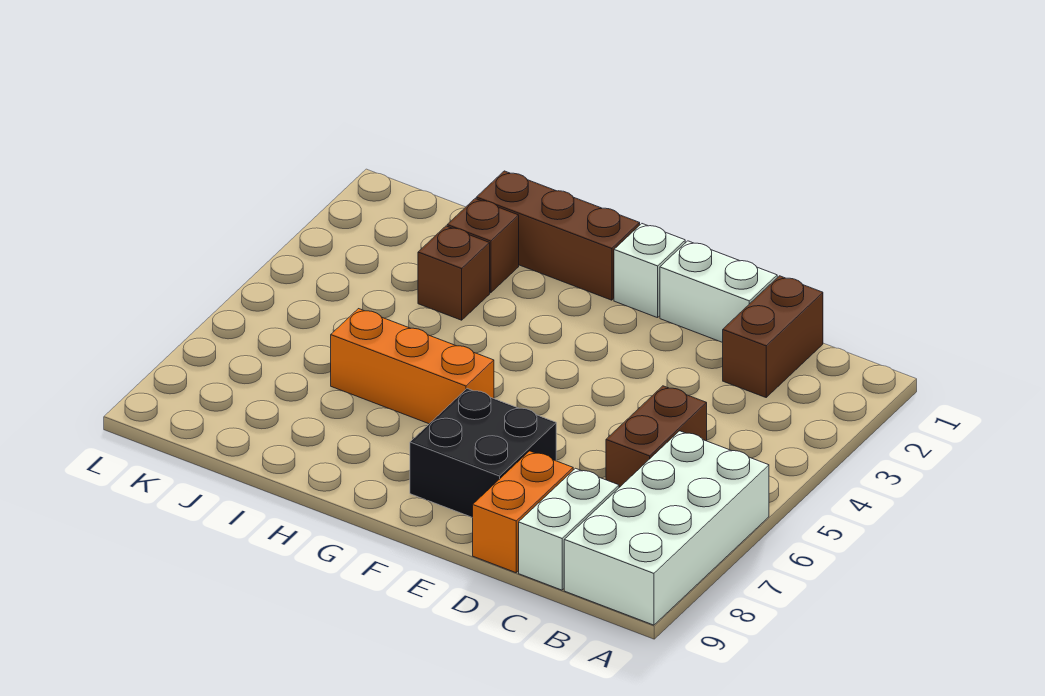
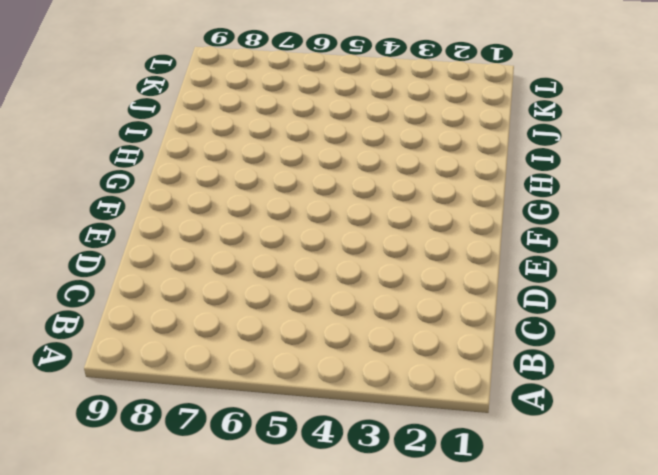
none -> white 2x4 brick [564,431,769,625]
none -> brown 1x2 brick [723,276,823,397]
none -> brown 1x2 brick [606,386,707,487]

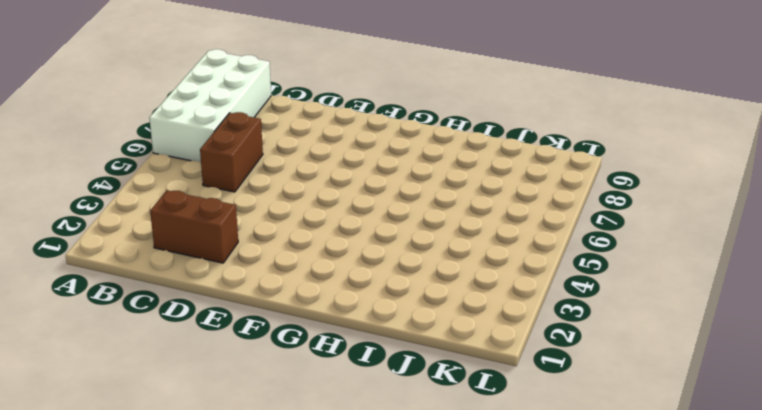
brown 1x2 brick [150,190,238,263] -> brown 1x2 brick turned to [723,276,823,397]
none -> white 1x2 brick [519,468,619,590]
none -> white 1x2 brick [660,241,777,343]
none -> orange 1x2 brick [473,451,573,573]

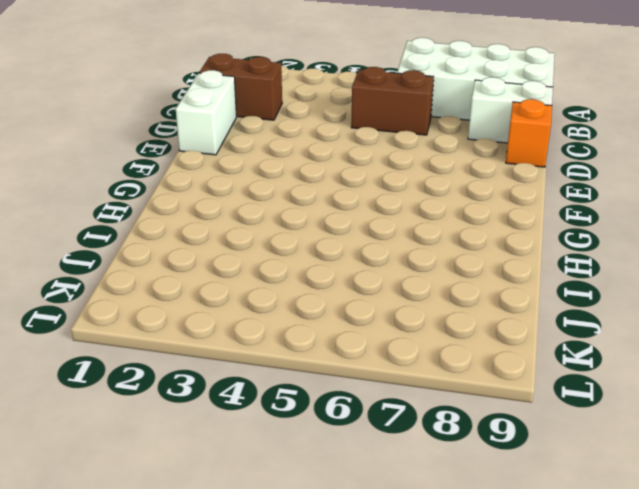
orange 1x1 brick [506,99,552,167] -> orange 1x2 brick [473,451,573,573]
none -> black 2x2 brick [410,389,556,518]
none -> white 1x1 brick [614,224,685,318]
none -> brown 1x3 brick [476,171,640,300]

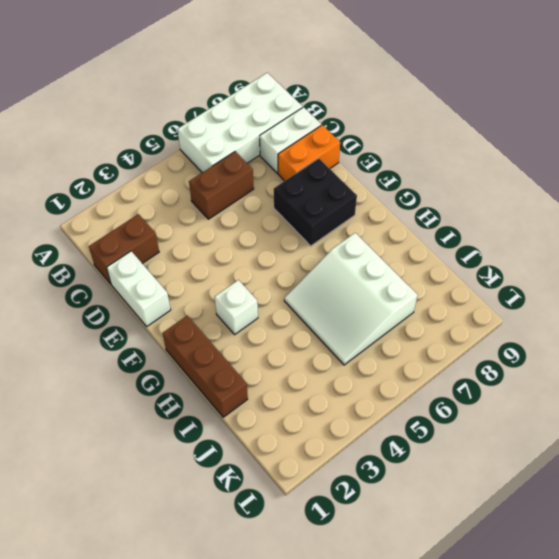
white 1x1 brick [215,280,258,334] -> white 1x1 brick moved to [614,224,685,318]
white 3x3 slope [284,233,418,365] -> orange 1x3 brick [331,309,494,424]
none -> brown 1x1 brick [447,199,519,293]
none -> brown 1x1 brick [418,226,490,320]

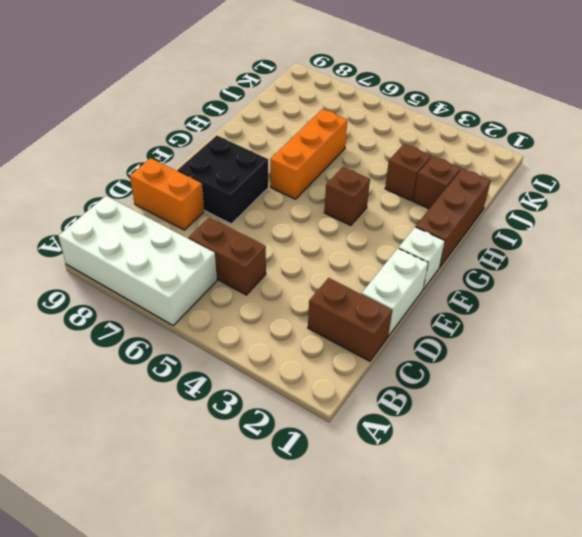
brown 1x1 brick [324,167,370,226] -> none
none -> white 1x2 brick [519,468,619,590]

